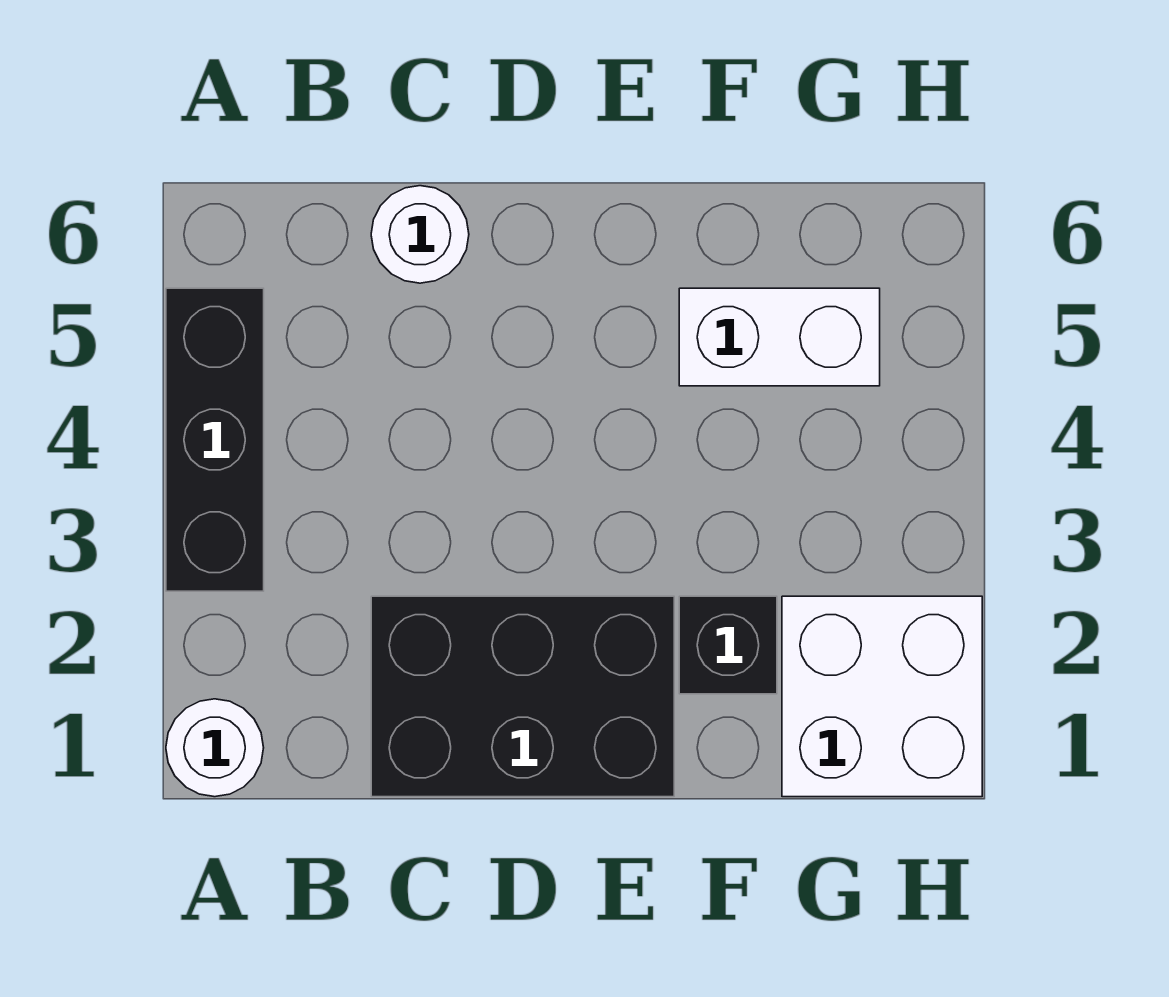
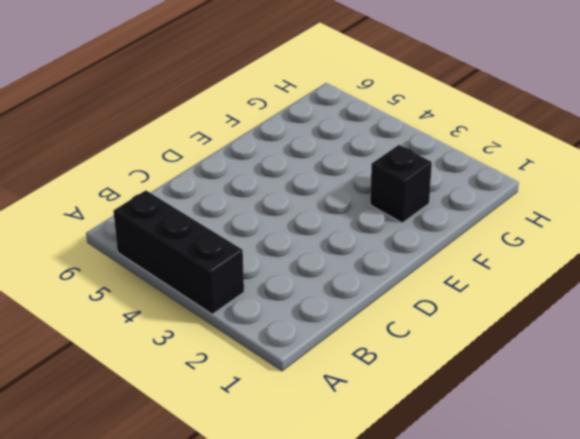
none -> white 1x1 round brick [166,699,264,797]
none -> black 2x3 brick [371,596,674,797]

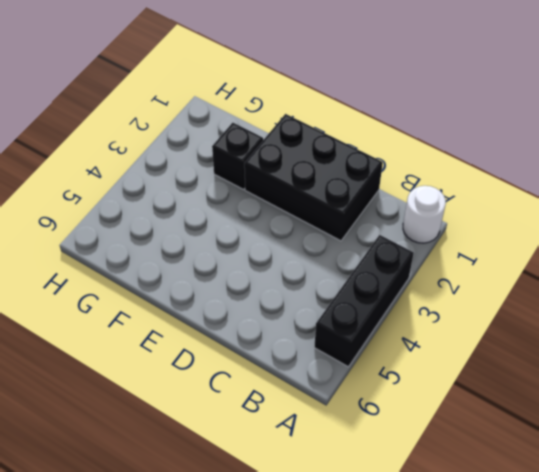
none -> white 1x1 round brick [371,186,469,283]
none -> white 1x2 brick [679,288,880,386]

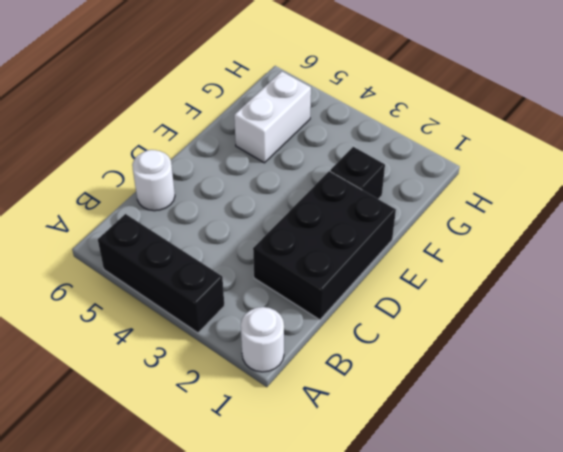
none -> white 2x2 brick [782,596,982,797]

